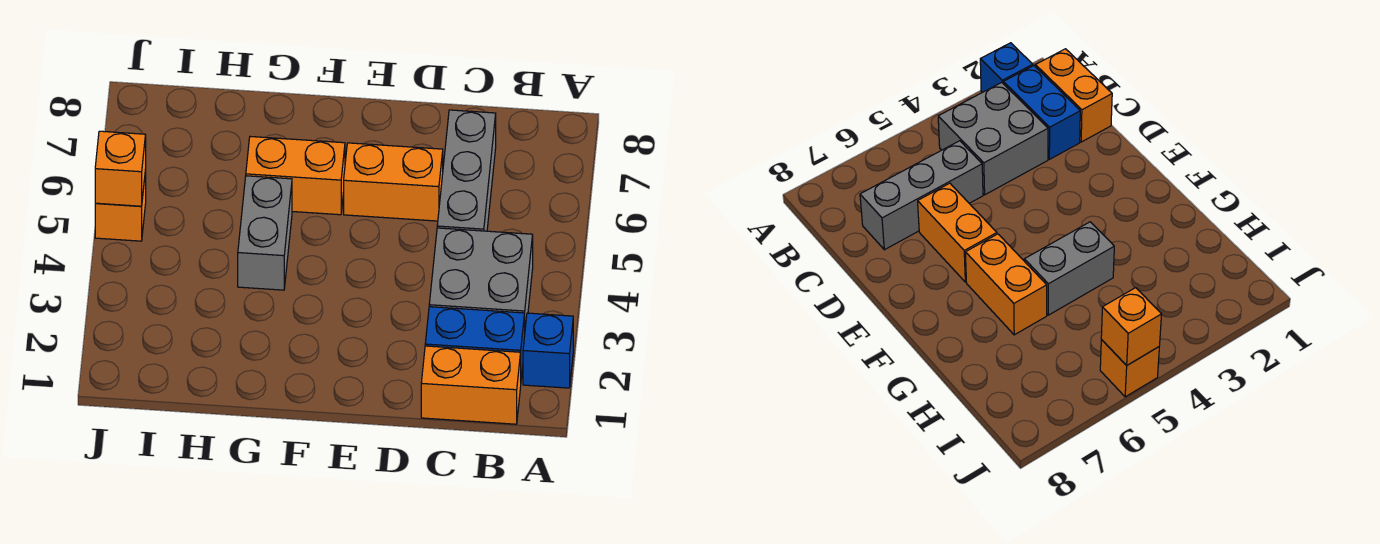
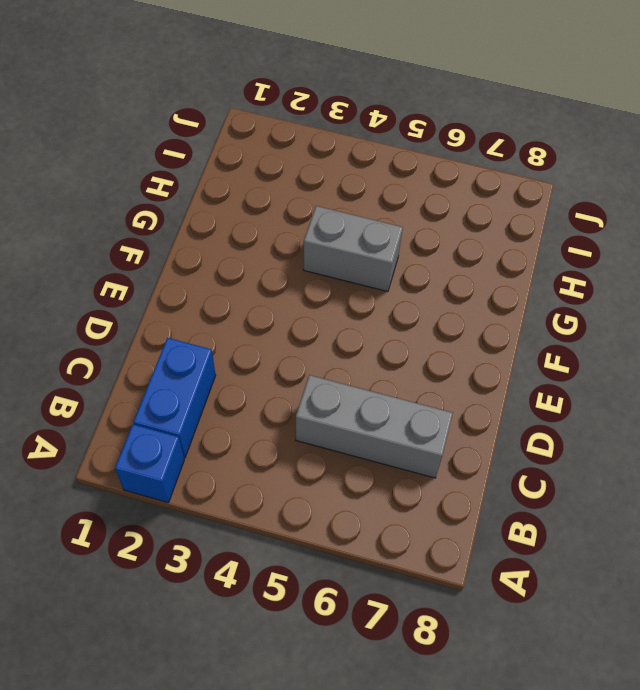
none -> orange 1x2 brick [421,346,521,424]
none -> grey 2x2 brick [429,228,533,327]

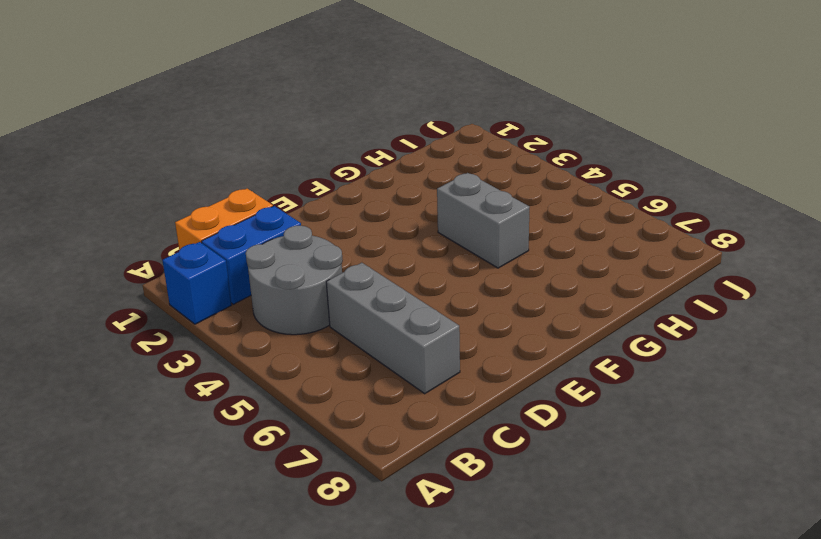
grey 2x2 round brick [246,226,343,335] -> grey 2x2 brick [429,228,533,327]
none -> orange 1x2 brick [344,143,443,221]
none -> orange 1x2 brick [246,136,345,215]

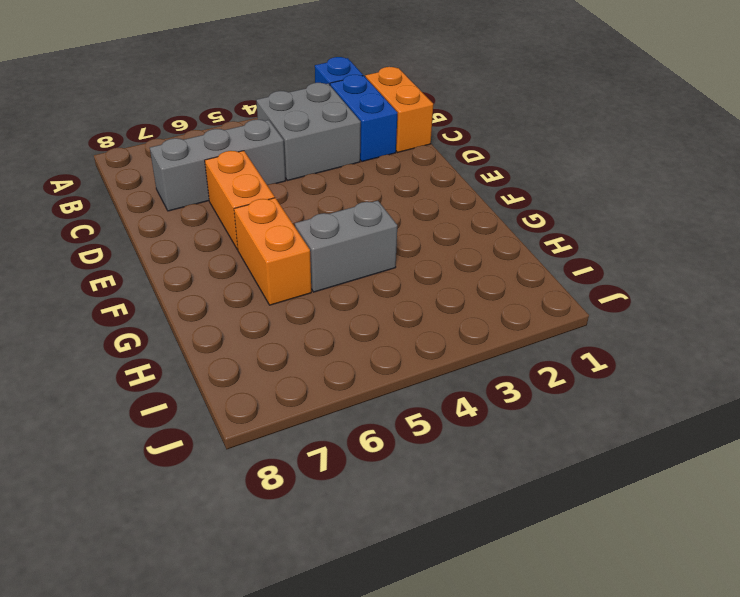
none -> orange 1x1 brick [95,170,146,241]
none -> orange 1x1 brick [95,131,146,206]

